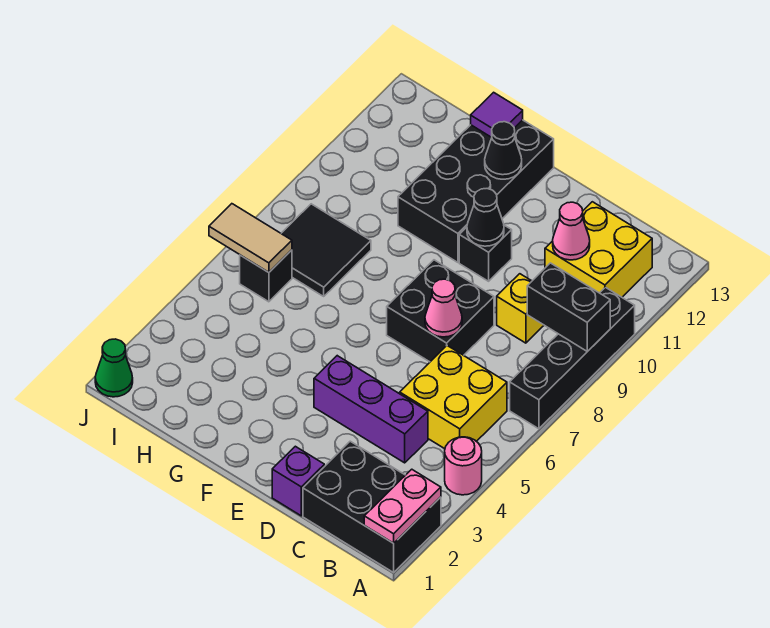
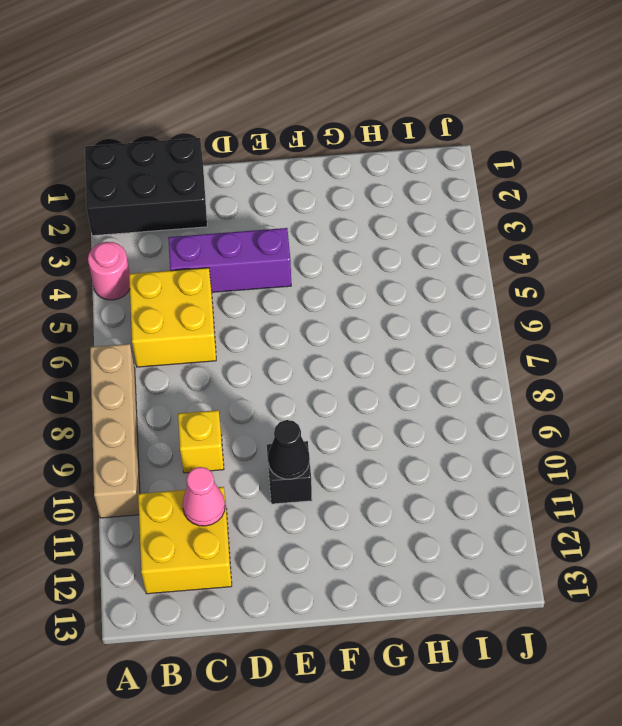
tan 1x4 brick [90,344,140,518] -> black 1x4 brick [510,287,635,429]
none -> purple 1x1 brick [272,446,324,516]
none -> black 2x2 brick [387,260,494,362]
none -> black 2x4 brick [398,120,554,262]

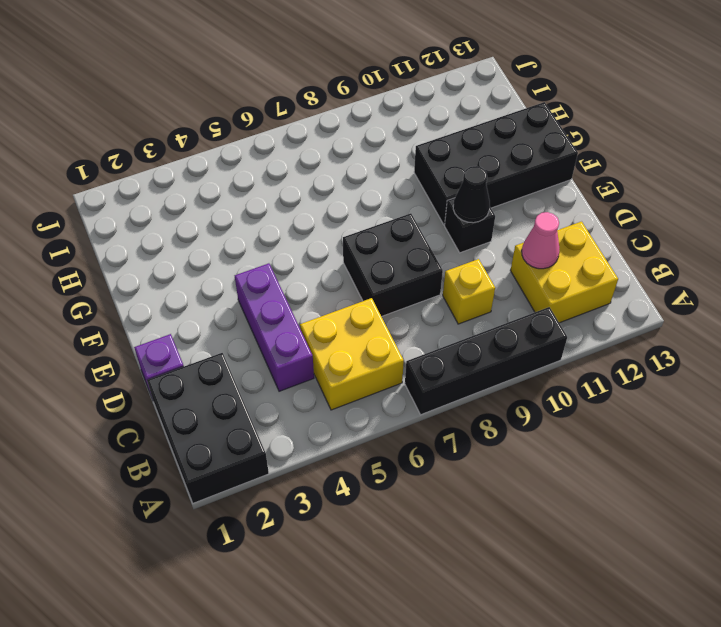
none -> pink 1x1 round brick [445,437,482,495]
none -> black 2x2 tile [281,204,371,296]
none -> black 1x1 brick [240,250,292,302]

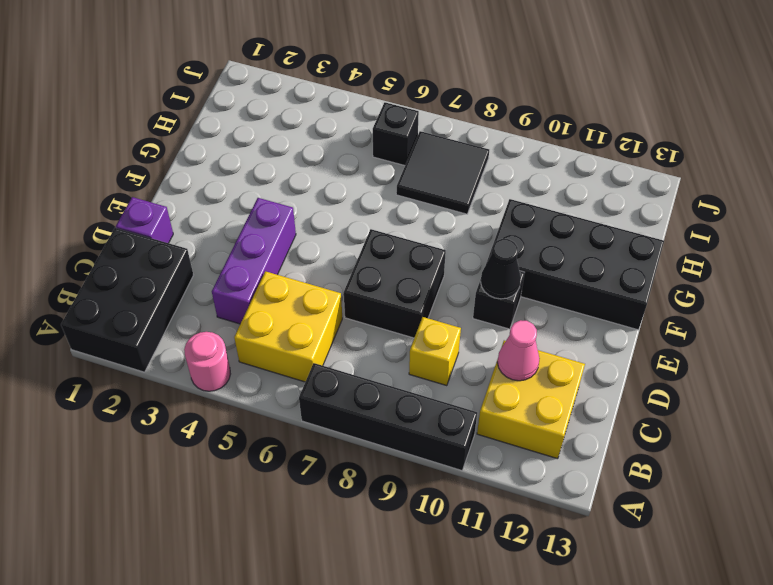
none -> green 1x1 cone [95,339,133,397]
none -> pink 1x2 plate [364,469,441,543]
none -> black 1x2 brick [527,263,610,351]

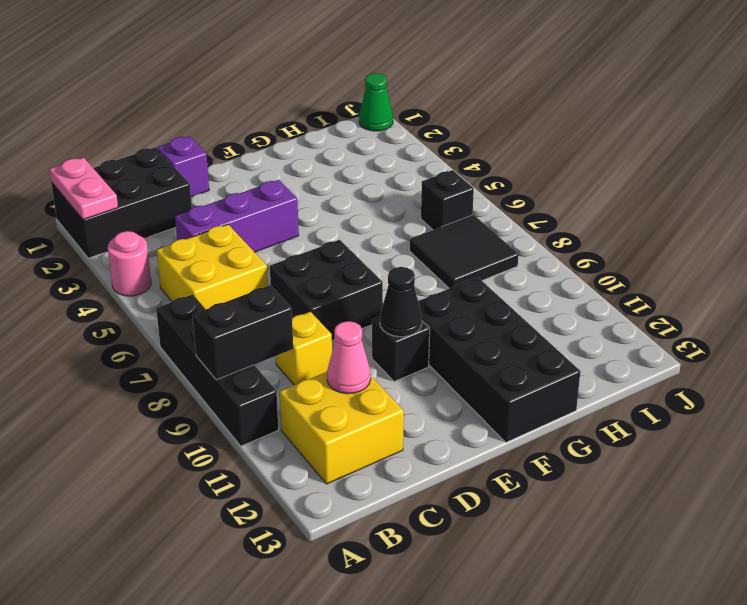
none -> pink 1x1 cone [425,279,462,337]
none -> black 1x1 cone [485,122,522,179]
none -> purple 1x1 tile [471,92,523,137]

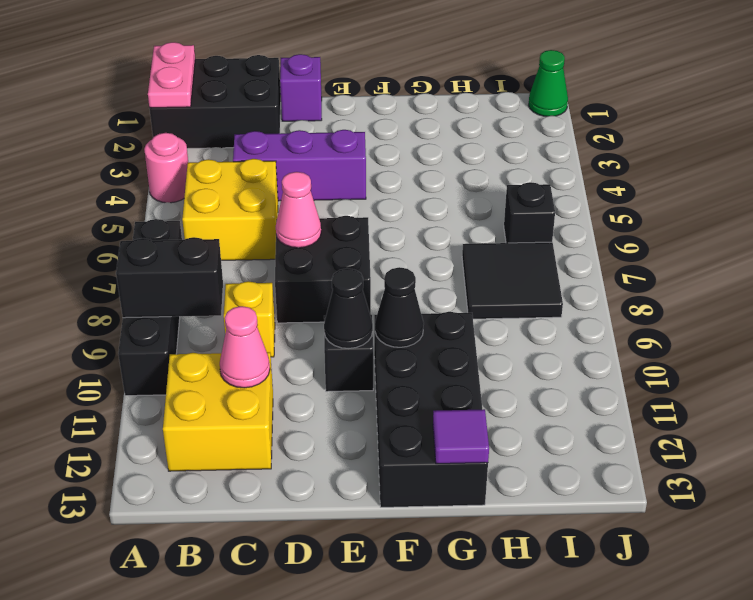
black 1x1 cone [375,267,424,347] -> black 1x1 cone moved to [485,122,522,179]
none -> tan 1x2 tile [209,204,292,272]

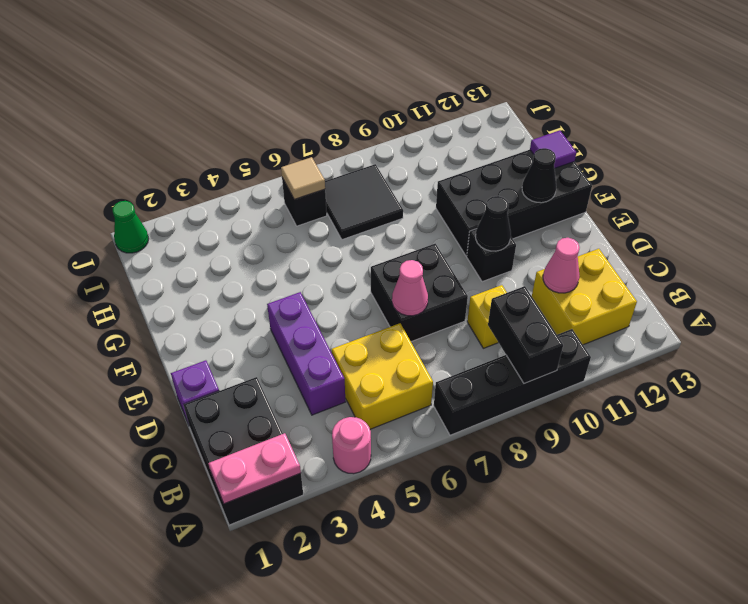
tan 1x1 tile [281,157,325,199] -> tan 1x2 tile [209,204,292,272]

